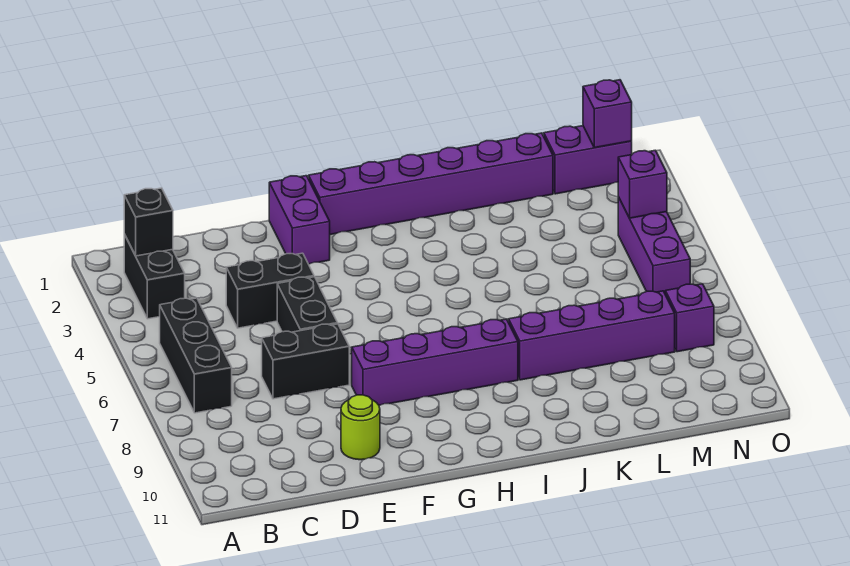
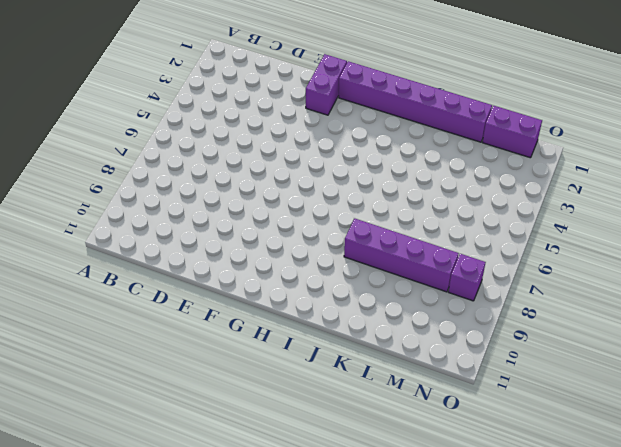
none -> black 1x2 brick [124,234,185,319]
none -> black 1x3 brick [160,298,232,413]
none -> black 1x2 brick [226,253,314,328]

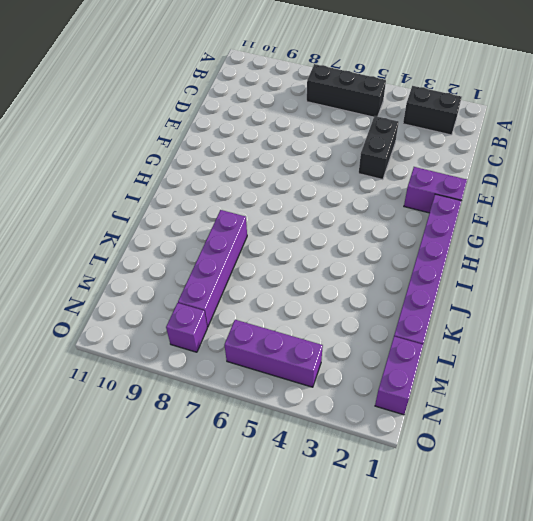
none -> black 1x2 brick [262,324,349,399]
none -> black 1x2 brick [277,277,338,332]
none -> lime 1x1 round brick [341,395,380,460]

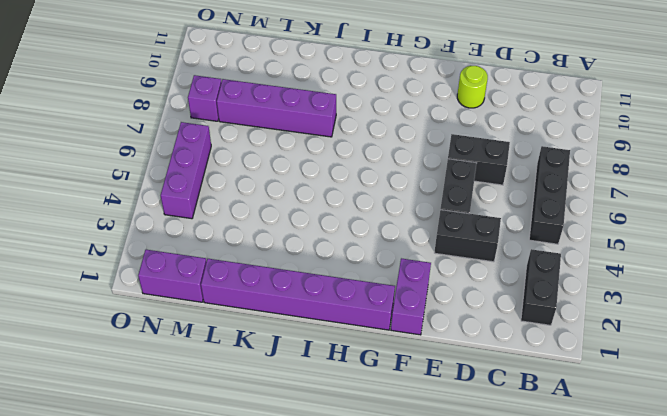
none -> purple 1x4 brick [352,319,518,405]
none -> black 1x1 brick [124,188,173,256]
none -> purple 1x1 brick [583,80,632,148]

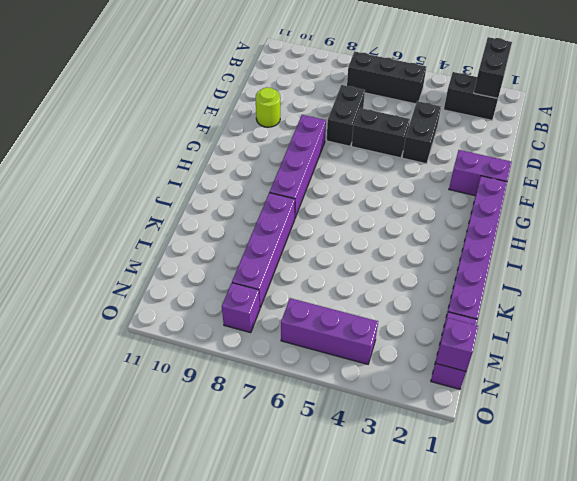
black 1x2 brick [474,37,512,98] -> black 1x1 brick [124,188,173,256]
none -> purple 1x1 brick [618,150,667,218]

